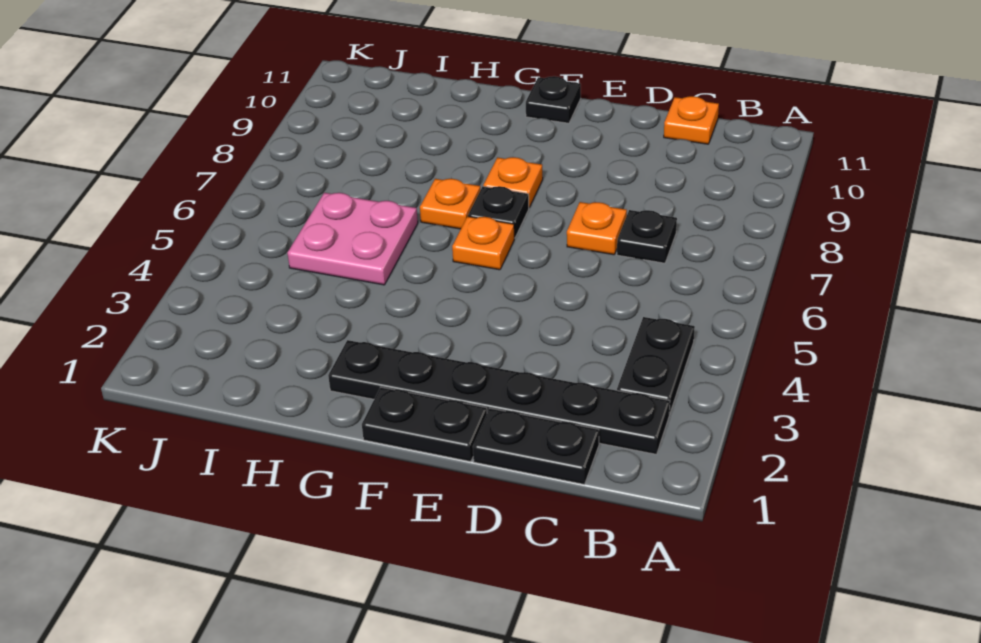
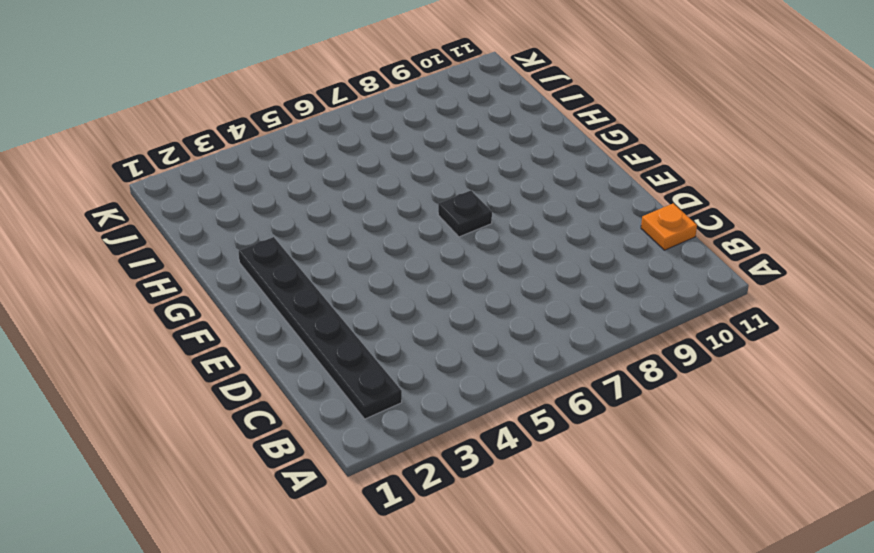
none -> black 1x2 plate [617,317,695,414]
none -> black 1x2 plate [473,408,599,484]
none -> black 1x1 plate [617,210,677,263]

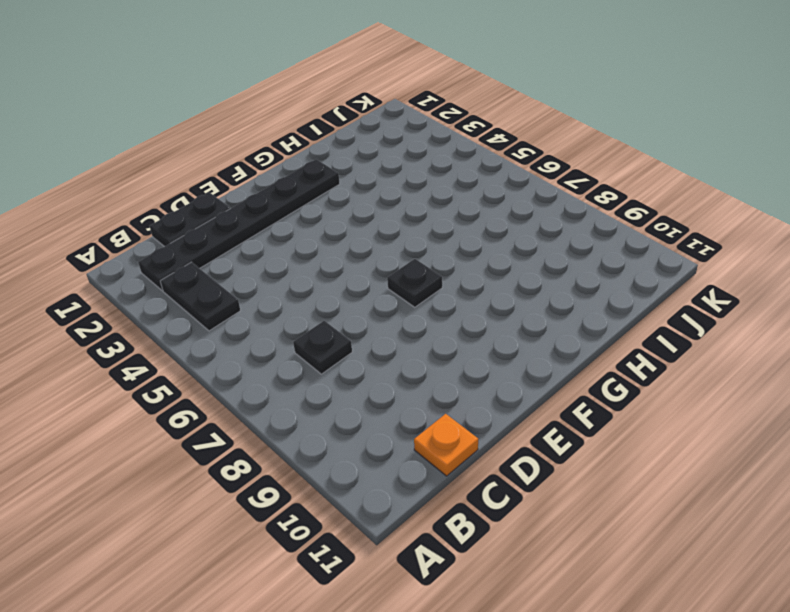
none -> orange 1x1 plate [567,202,627,255]
none -> black 1x2 plate [362,387,487,462]
none -> orange 1x1 plate [452,216,514,270]

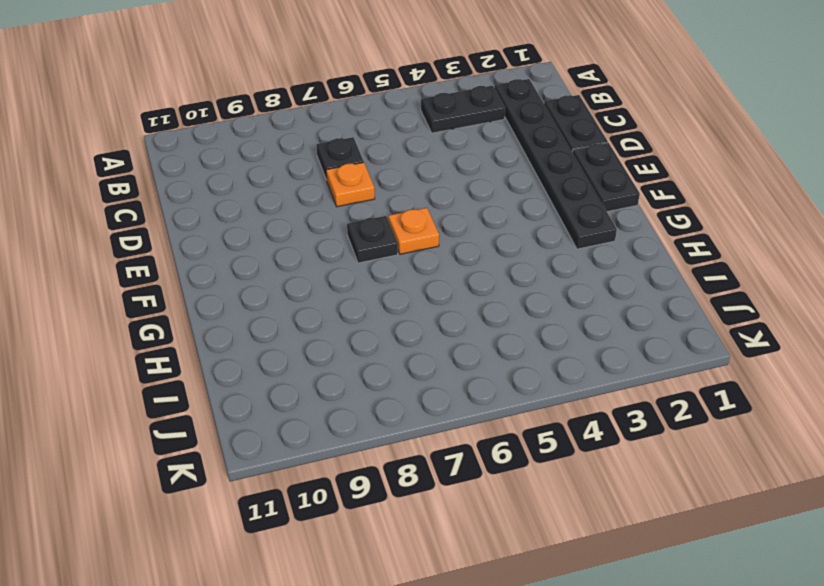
none -> orange 1x1 plate [664,96,719,144]
none -> orange 1x1 plate [483,157,543,207]
none -> black 1x1 plate [526,76,581,123]

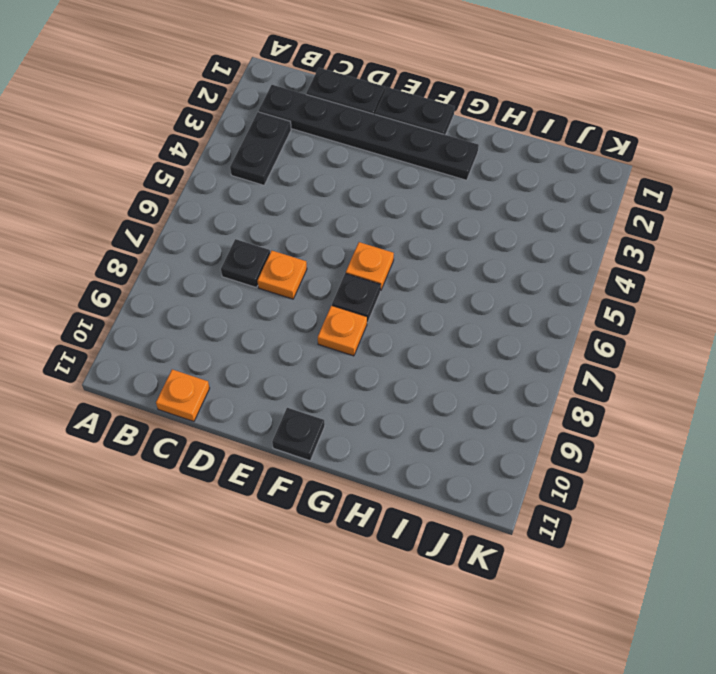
none -> orange 1x1 plate [420,179,480,229]
none -> pink 2x2 plate [287,193,418,285]

